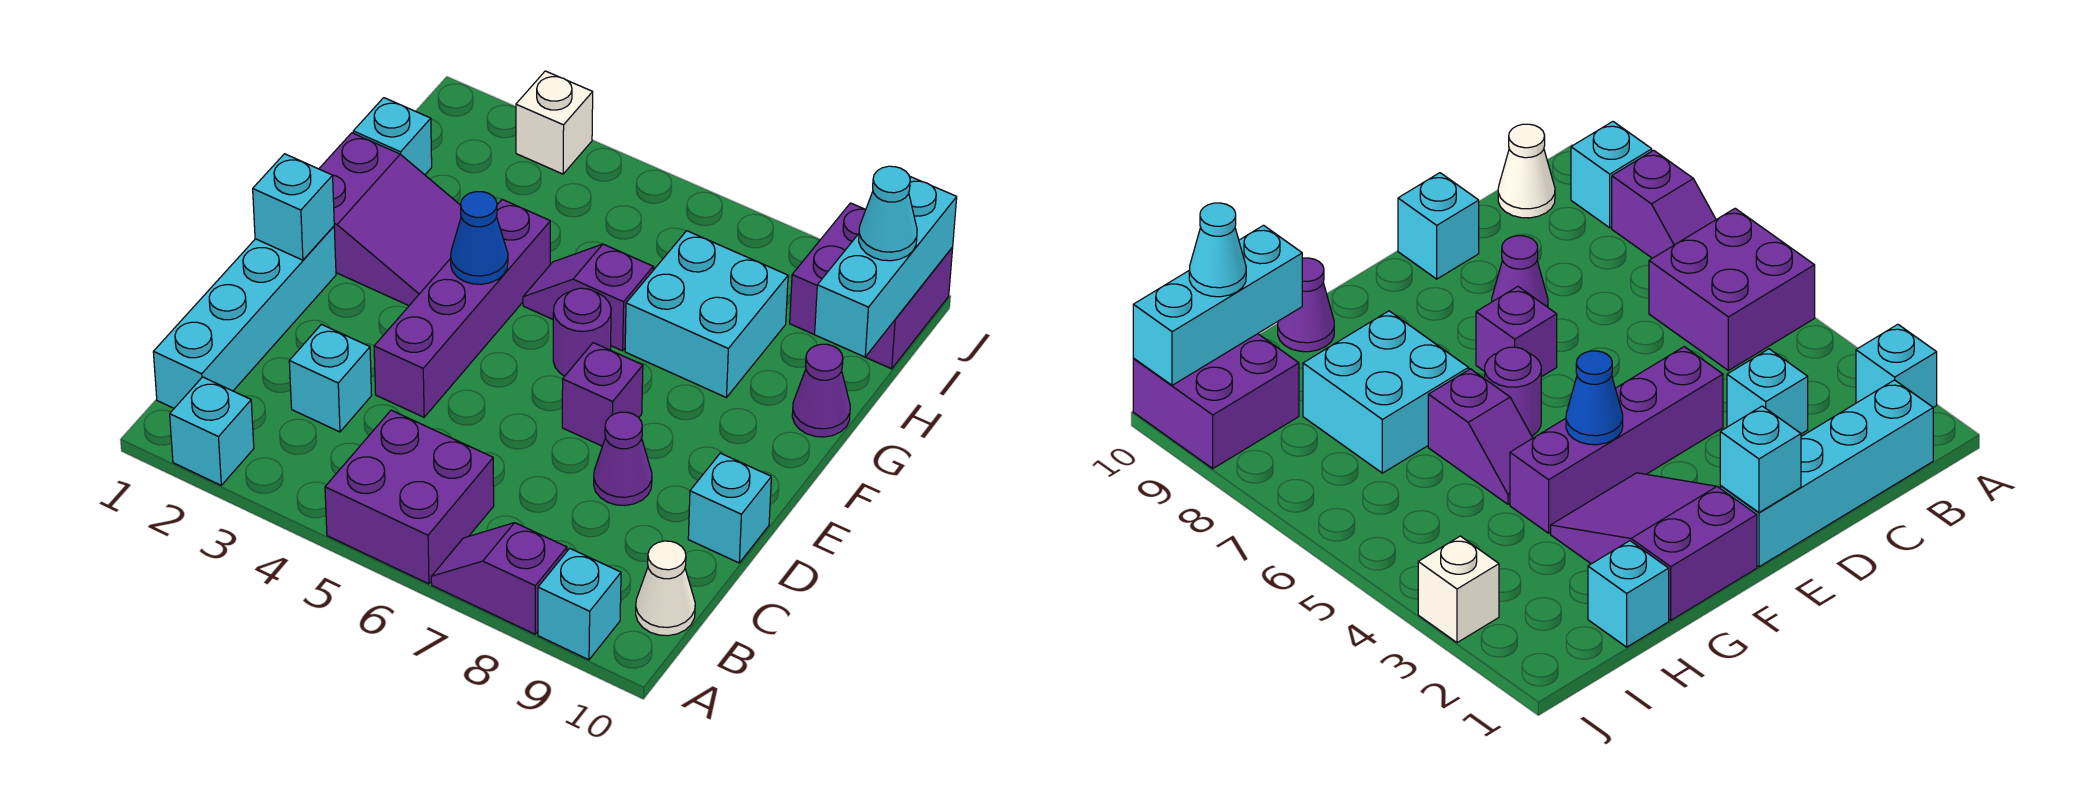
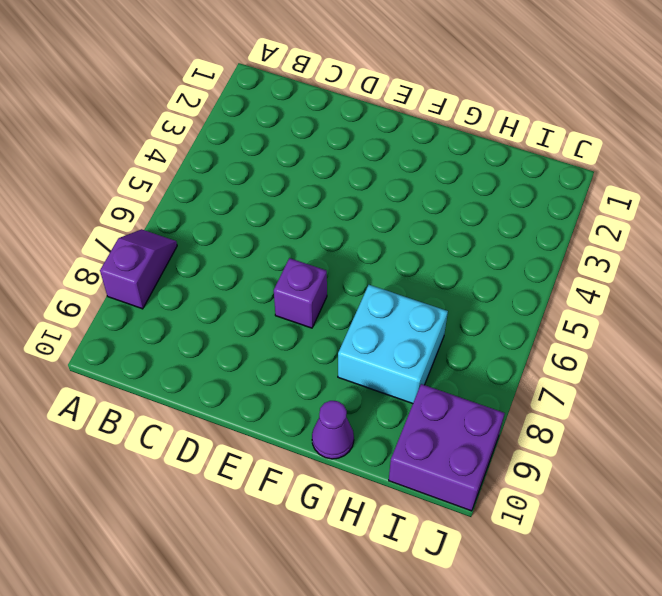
none -> cyan 1x1 brick [170,377,254,485]
none -> purple 2x2 brick [325,410,494,584]
none -> cyan 1x1 brick [538,548,621,660]

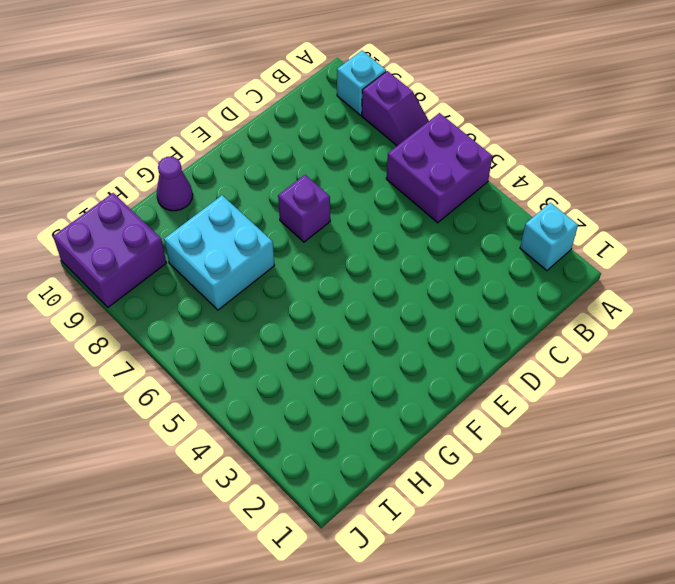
none -> cyan 1x4 brick [153,226,336,408]
none -> white 1x1 cone [636,541,695,636]
none -> cyan 1x1 brick [289,324,372,432]

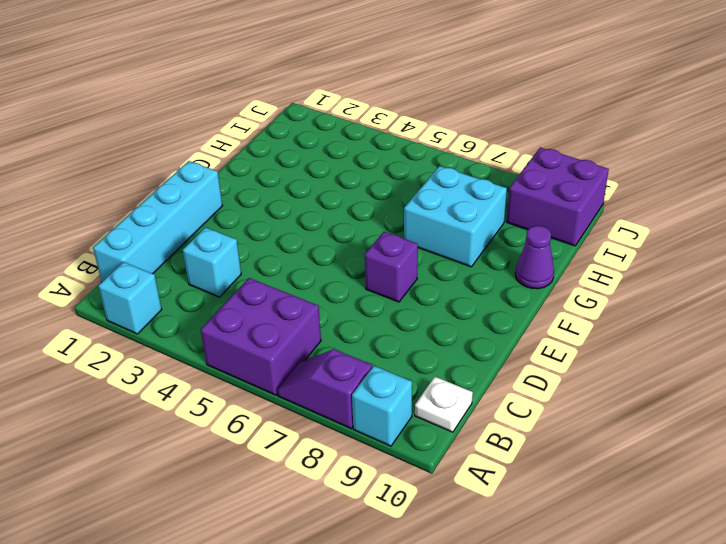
white 1x1 plate [415,377,473,432] -> white 1x1 cone [636,541,695,636]
none -> purple 1x4 brick [374,199,550,417]
none -> purple 1x1 cone [594,412,652,505]
none -> cyan 1x1 brick [688,453,771,563]

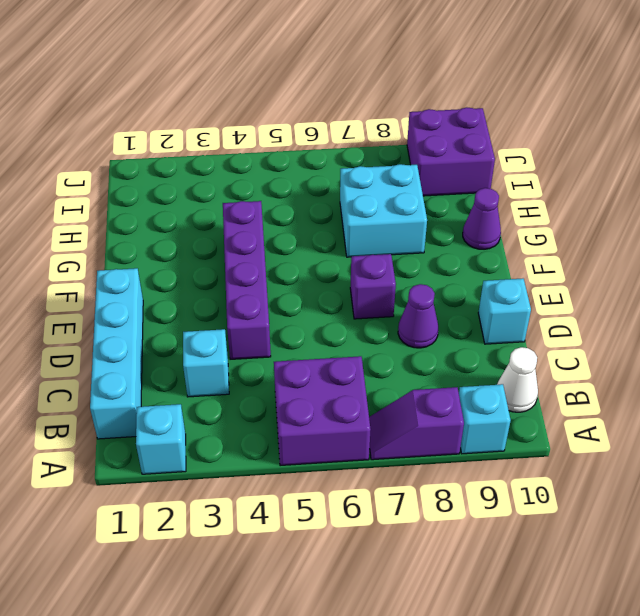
none -> purple 2x3 slope [319,133,461,306]
none -> purple 1x1 round brick [553,288,611,376]
none -> purple 1x2 slope [523,244,653,351]

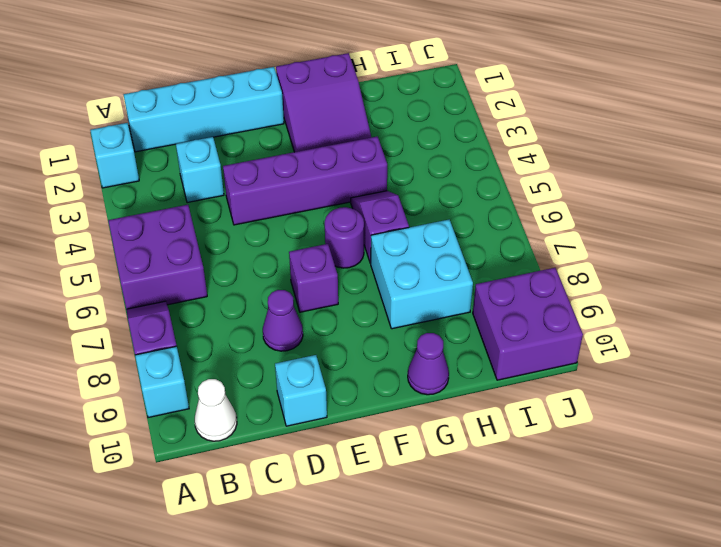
none -> cyan 1x1 brick [353,98,432,175]
none -> white 1x1 brick [516,71,593,174]
none -> cyan 1x1 brick [253,154,334,260]

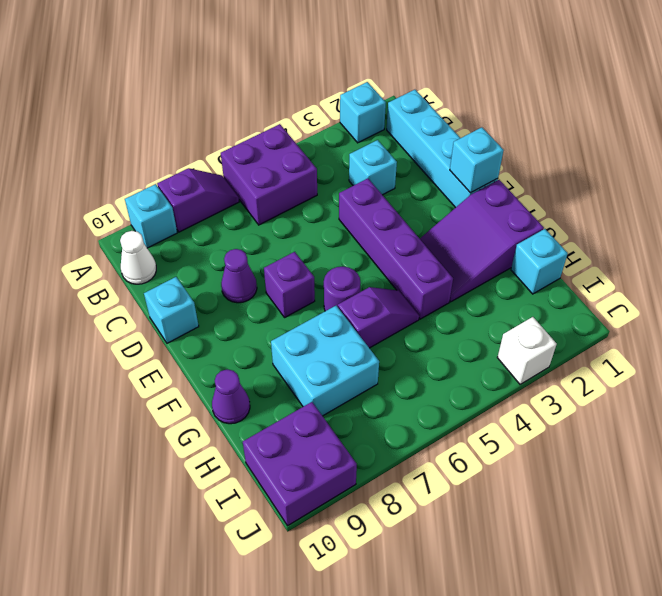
none -> blue 1x1 cone [451,192,508,284]
none -> cyan 1x3 brick [815,176,957,357]
none -> cyan 1x1 cone [859,166,917,261]

